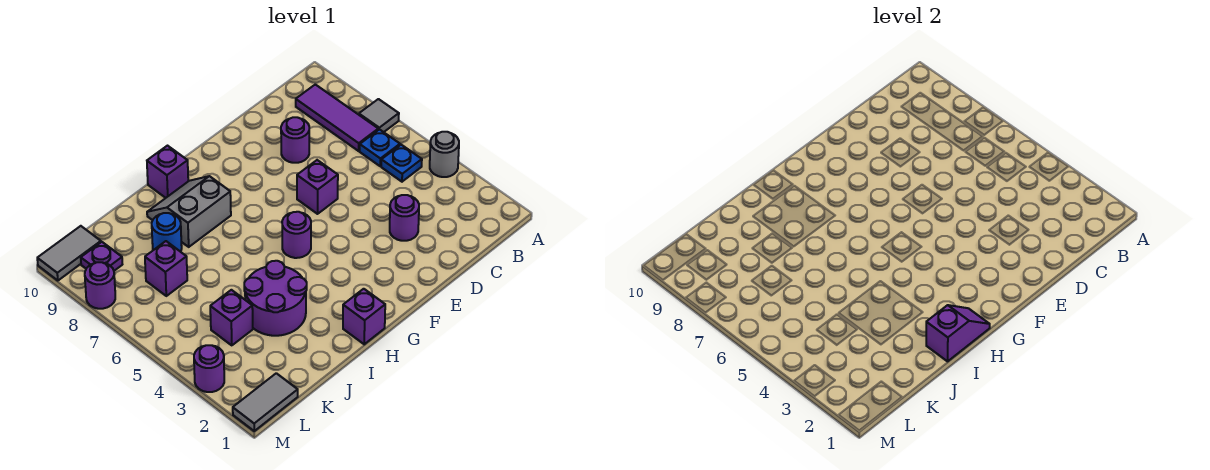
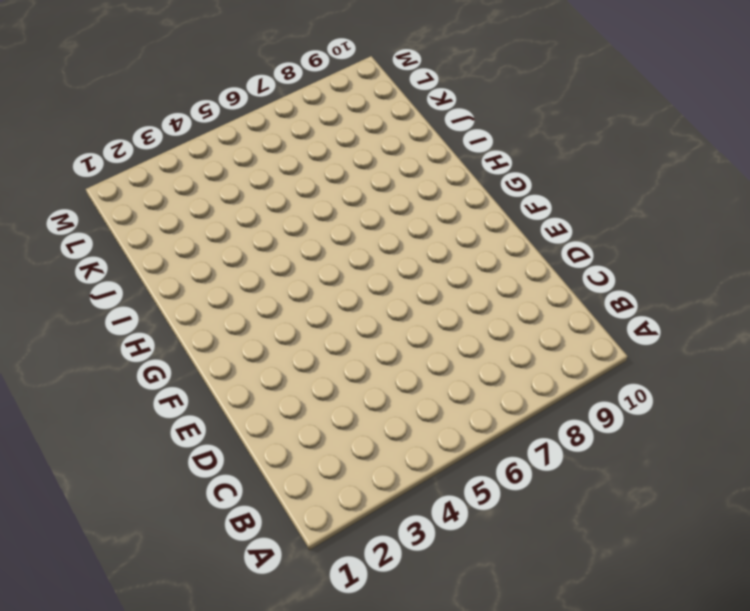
none -> grey 1x1 round brick [430,132,459,177]
none -> grey 1x1 tile [359,99,399,132]
none -> blue 1x1 plate [381,145,422,182]

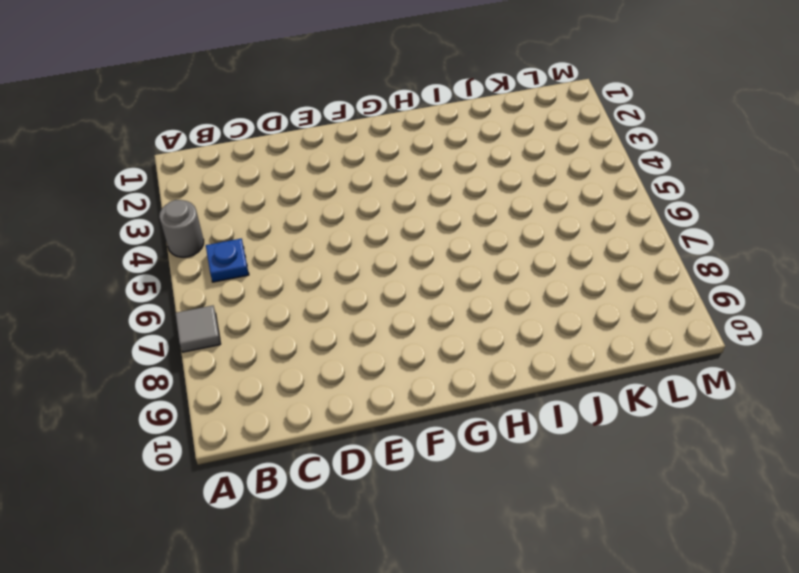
none -> blue 1x1 plate [360,129,400,166]
none -> purple 1x3 tile [296,84,378,151]
none -> purple 1x1 round brick [390,195,419,241]

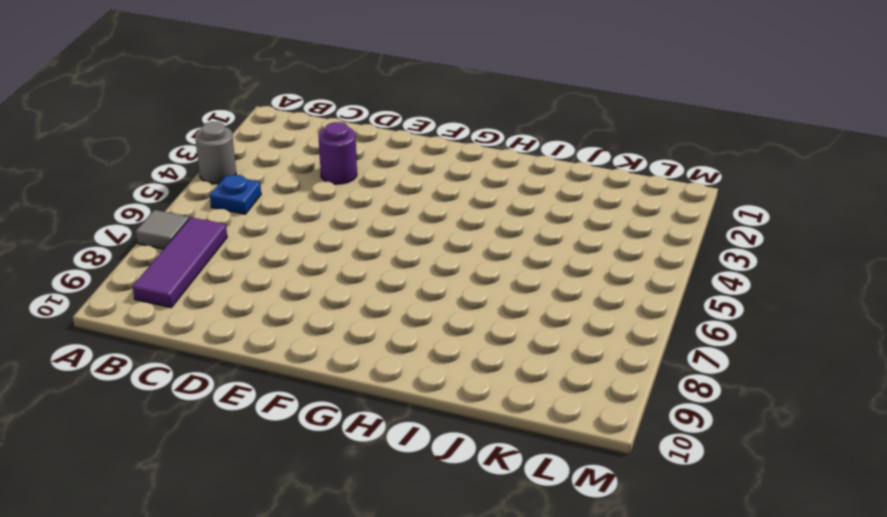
none -> blue 1x1 plate [360,129,400,166]
none -> purple 1x1 round brick [281,117,309,163]
none -> purple 1x1 brick [297,160,338,214]

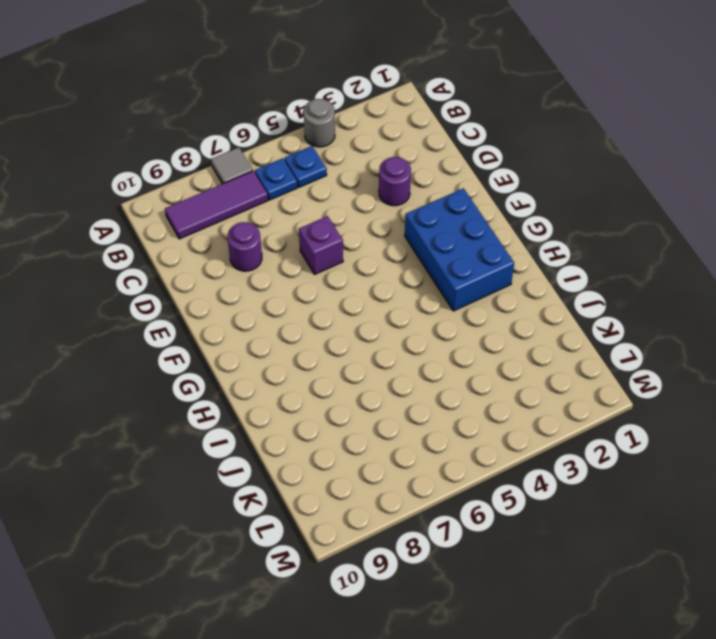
blue 2x3 brick [405,188,514,311] -> none
none -> purple 1x1 round brick [282,212,311,258]
none -> purple 1x1 brick [343,289,385,344]
none -> grey 2x2 slope [147,176,231,247]

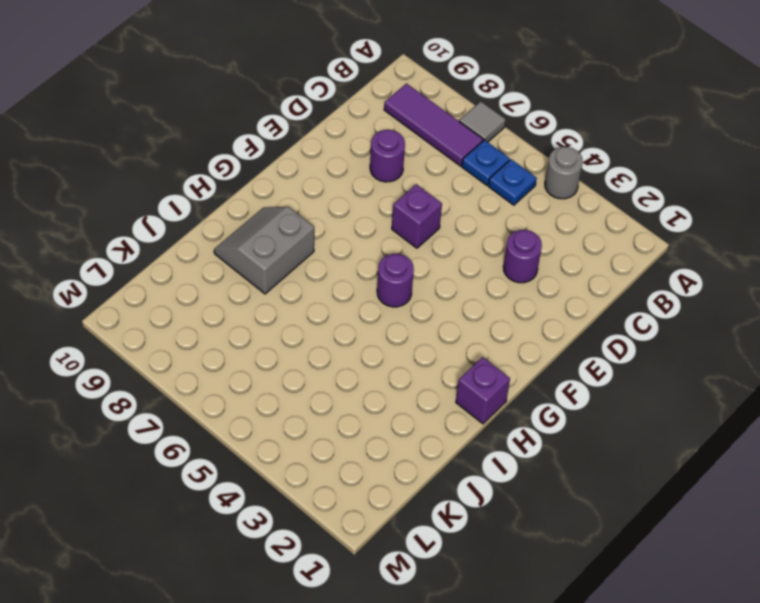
none -> purple 1x1 brick [147,146,188,198]
none -> purple 2x2 round brick [244,261,307,336]
none -> blue 1x1 round brick [152,213,182,252]

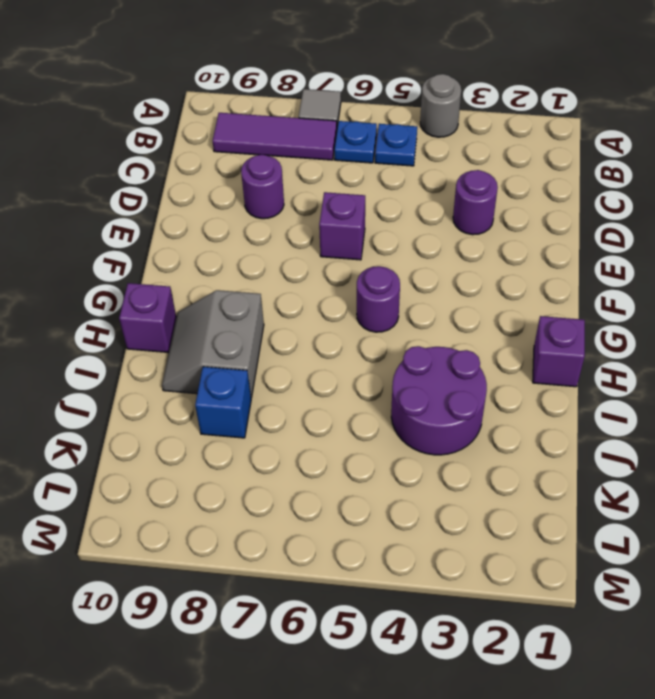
blue 1x1 brick [195,367,251,438] -> blue 1x1 round brick [152,213,182,252]
none -> purple 1x1 brick [210,290,253,345]
none -> purple 1x1 brick [145,241,187,296]
none -> grey 1x2 tile [233,373,298,431]

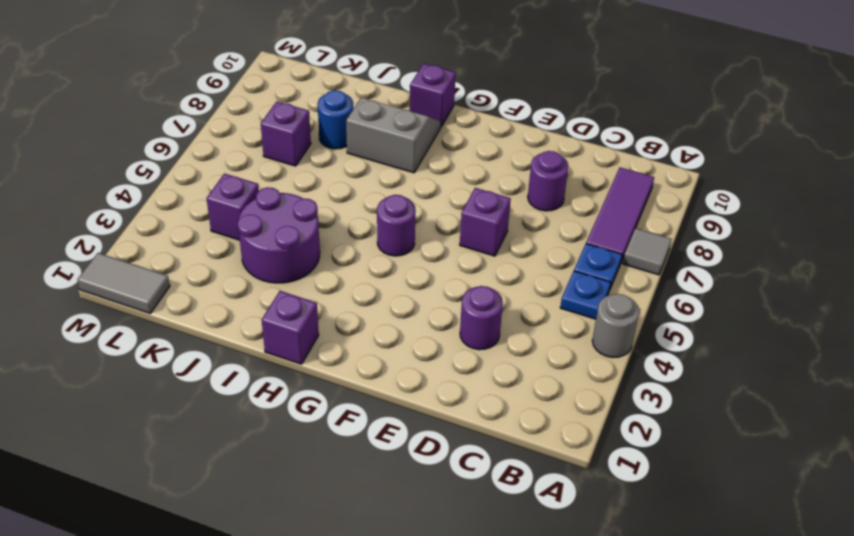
none -> purple 1x1 plate [81,242,122,271]
none -> grey 1x2 tile [37,226,101,281]
none -> purple 1x1 round brick [194,345,224,392]

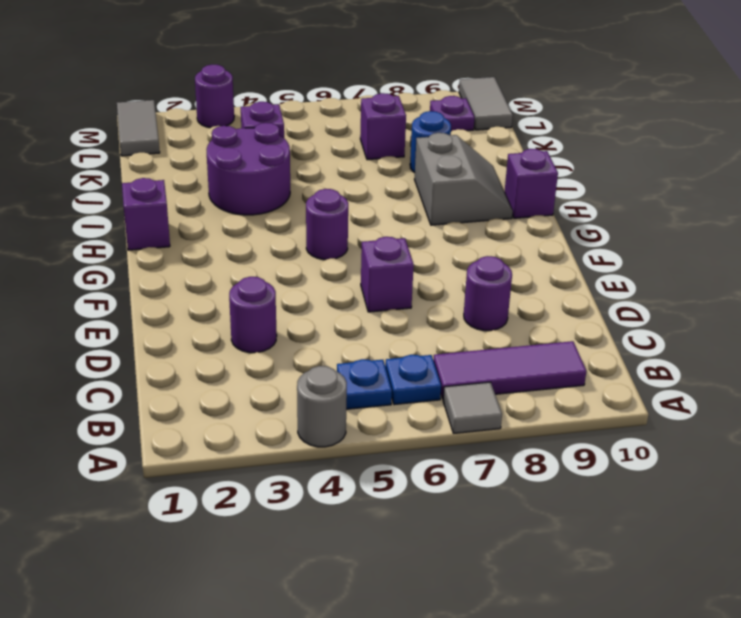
none -> purple 1x1 round brick [85,262,115,309]
none -> purple 1x2 slope [926,305,990,361]

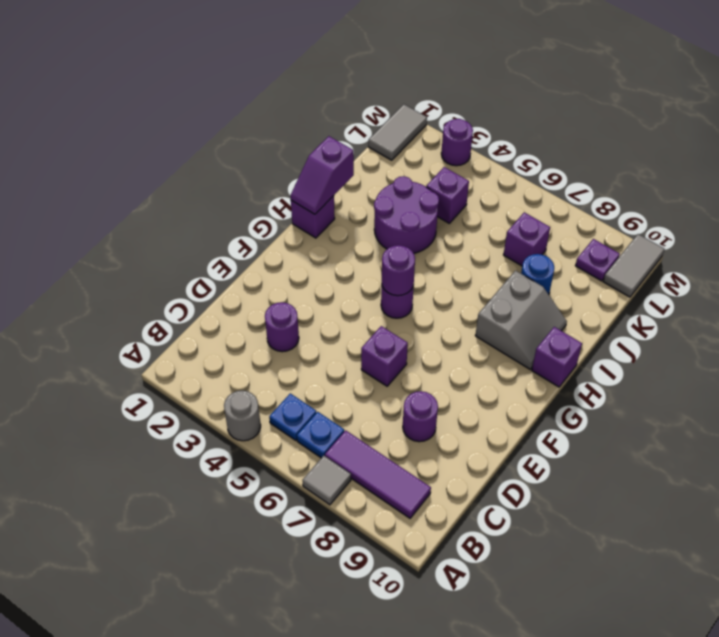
purple 1x1 round brick [382,245,415,296] -> purple 1x1 round brick moved to [85,262,115,309]

